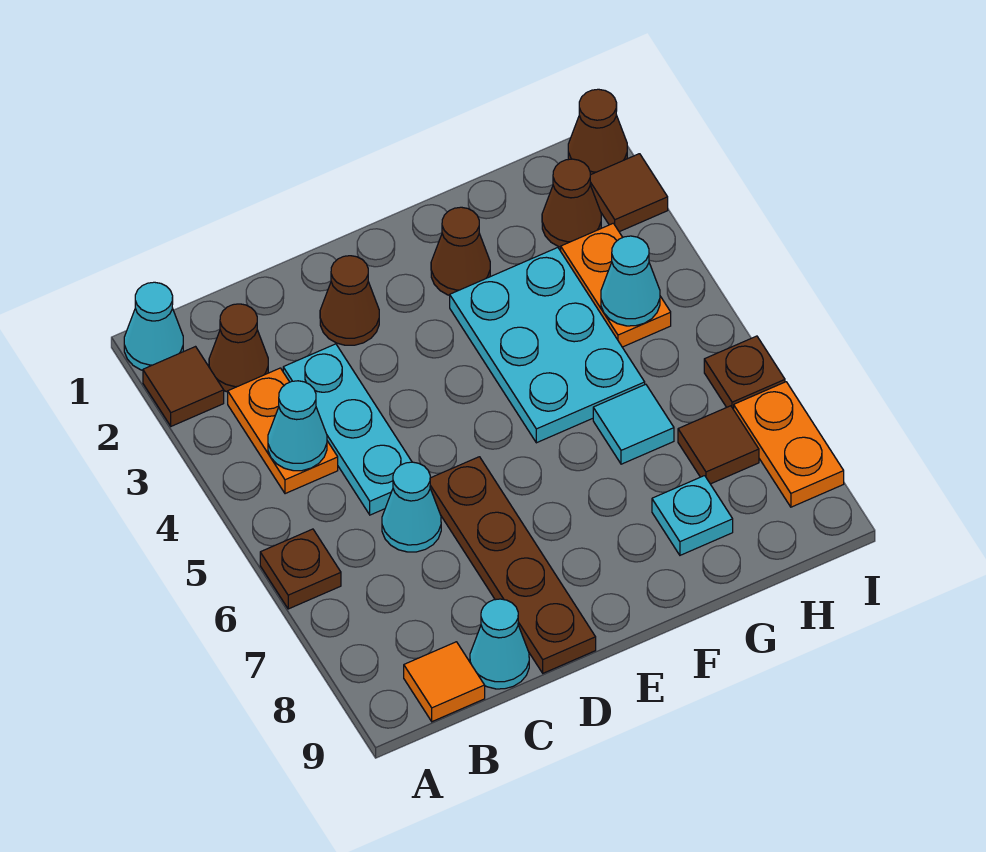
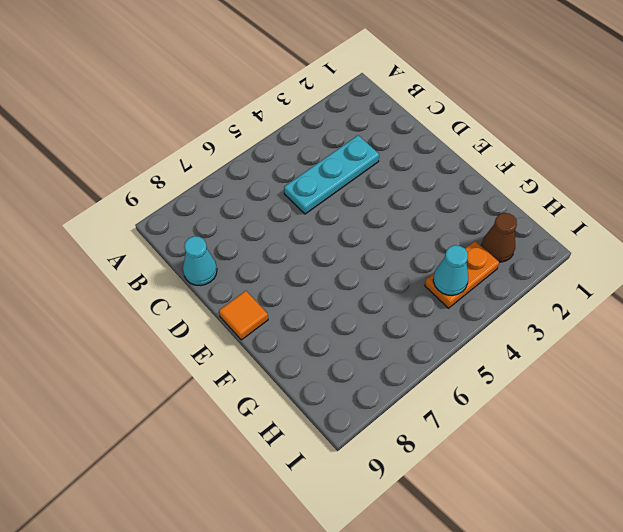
orange 1x1 tile [219,291,268,340] -> orange 1x1 tile moved to [404,642,485,722]
none -> cyan 1x1 cone [124,282,183,370]
none -> brown 1x1 tile [143,347,224,426]
none -> brown 1x1 plate [260,529,341,609]

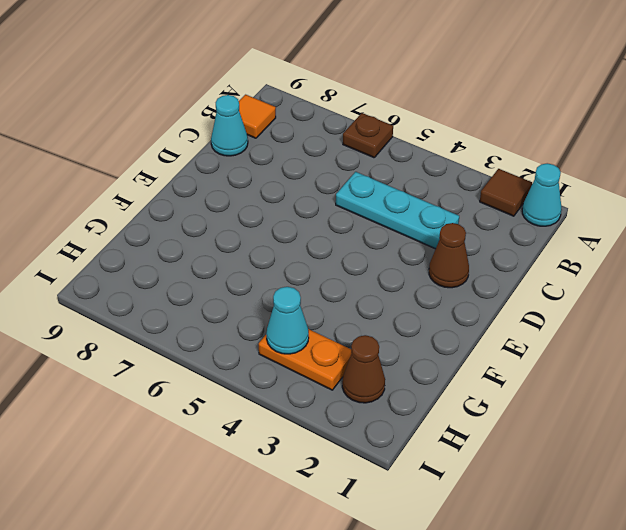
none -> brown 1x1 cone [209,304,268,392]
none -> orange 1x2 plate [228,368,338,494]
none -> cyan 1x1 cone [382,462,441,552]

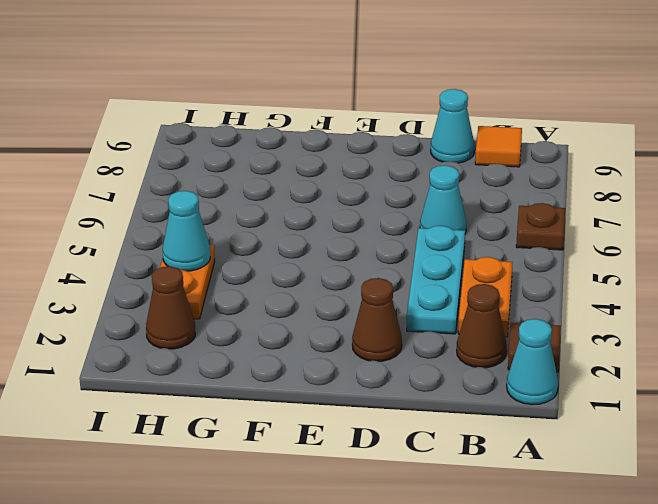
none -> brown 1x4 plate [430,457,596,673]
none -> brown 1x1 cone [431,207,490,295]
none -> cyan 2x3 plate [450,248,645,443]

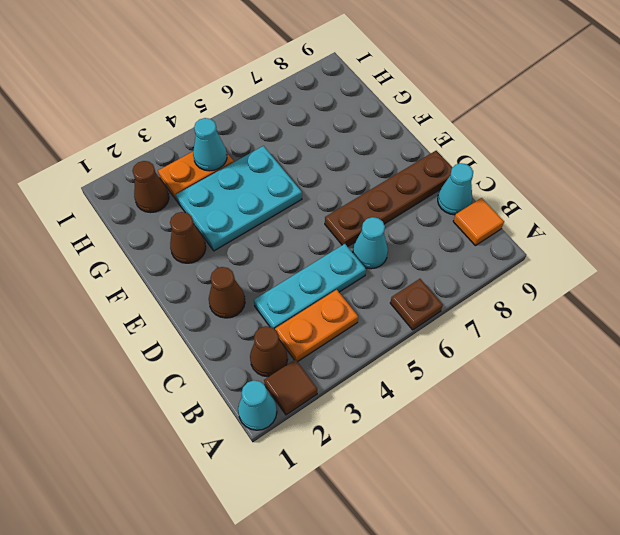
none -> cyan 1x1 tile [593,384,674,464]
none -> cyan 1x1 plate [652,476,733,555]
none -> brown 1x1 tile [678,406,759,484]

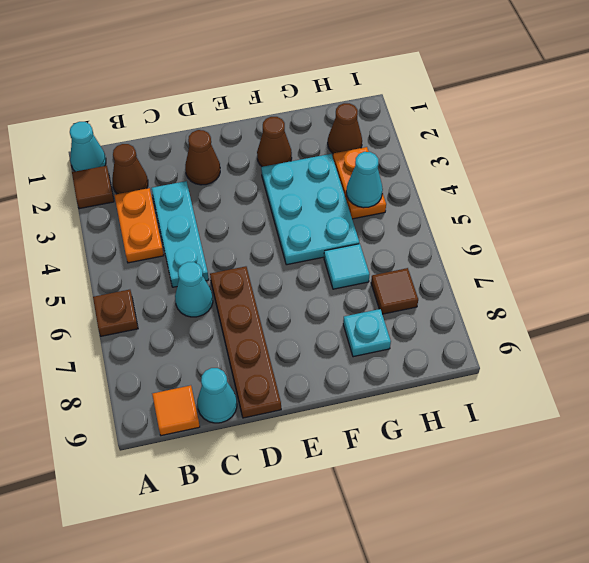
none -> brown 1x1 cone [568,89,627,175]
none -> brown 1x1 tile [590,154,668,232]
none -> brown 1x1 plate [704,336,785,410]

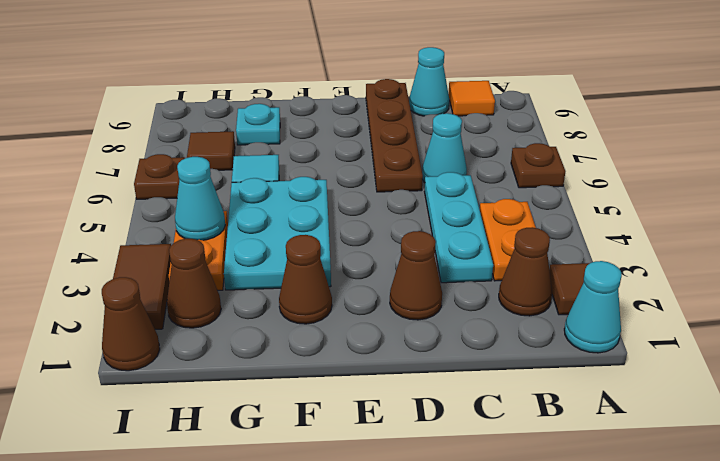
brown 1x2 tile [113,244,171,329] -> brown 1x1 tile [590,154,668,232]
none -> orange 1x2 plate [734,382,844,507]
none -> cyan 1x1 cone [268,381,327,471]

